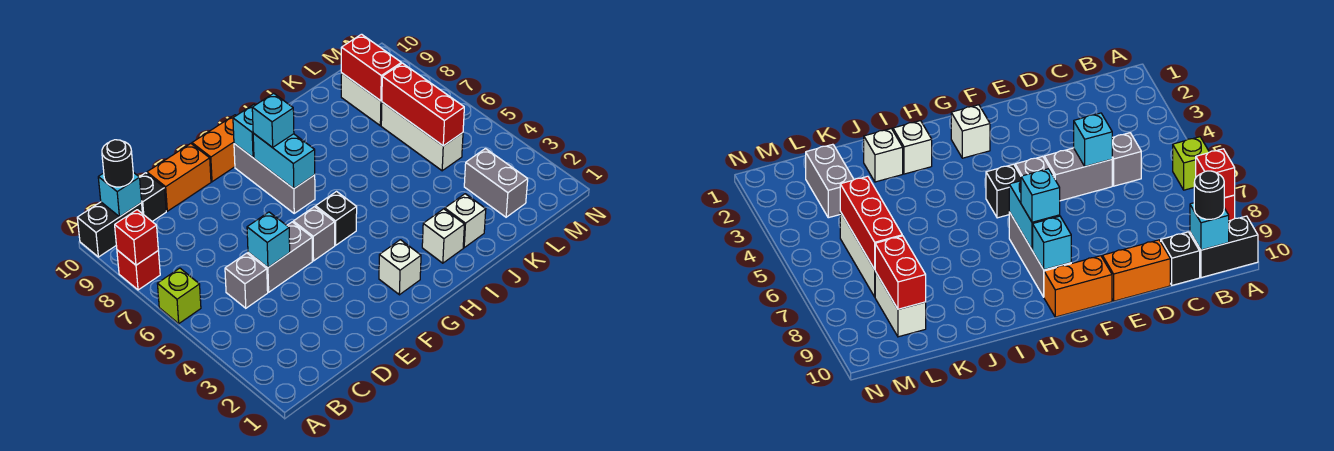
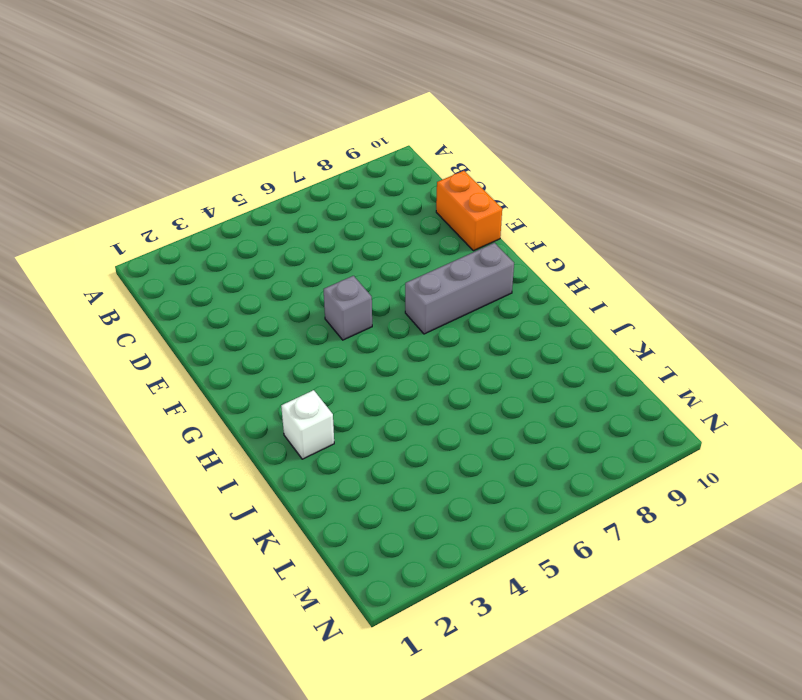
none -> lime 1x1 brick [157,268,201,324]
none -> red 1x1 brick [117,250,160,290]
none -> black 1x2 brick [77,202,142,257]

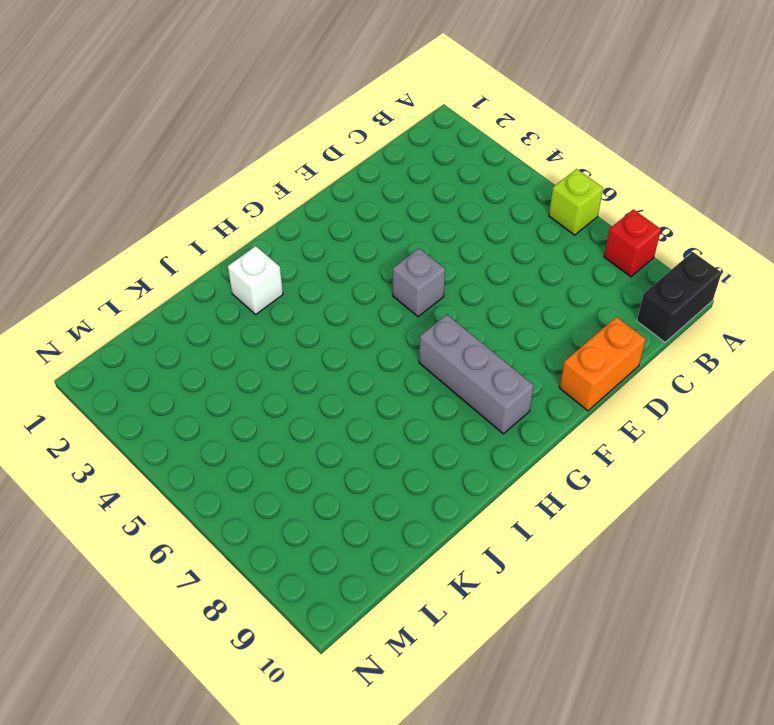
none -> grey 1x1 brick [225,253,268,308]
none -> black 1x1 brick [140,173,166,221]
none -> grey 1x2 brick [248,222,312,292]

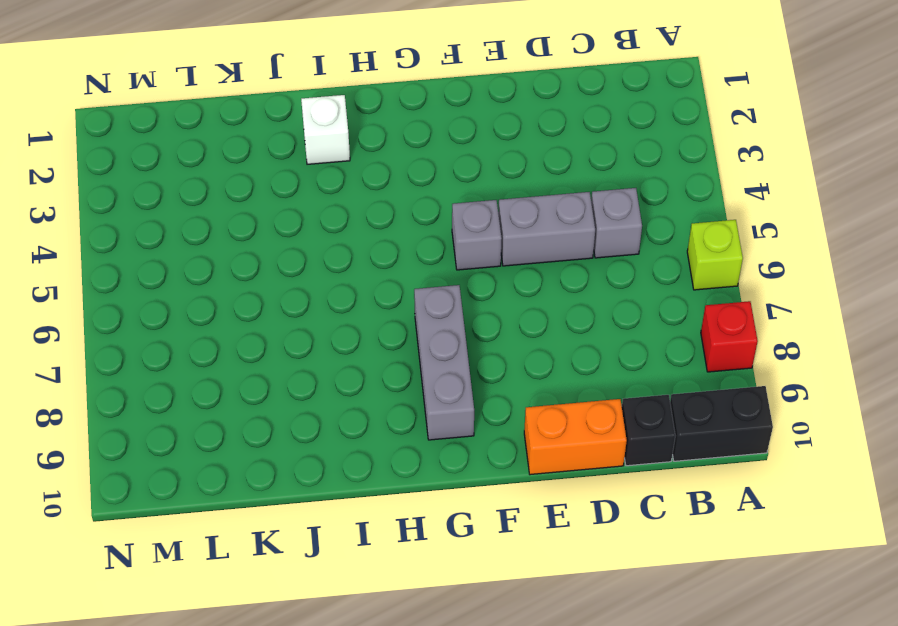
none -> orange 1x2 brick [192,115,236,182]
none -> white 1x1 brick [379,240,421,295]
none -> black 1x1 brick [316,192,357,245]

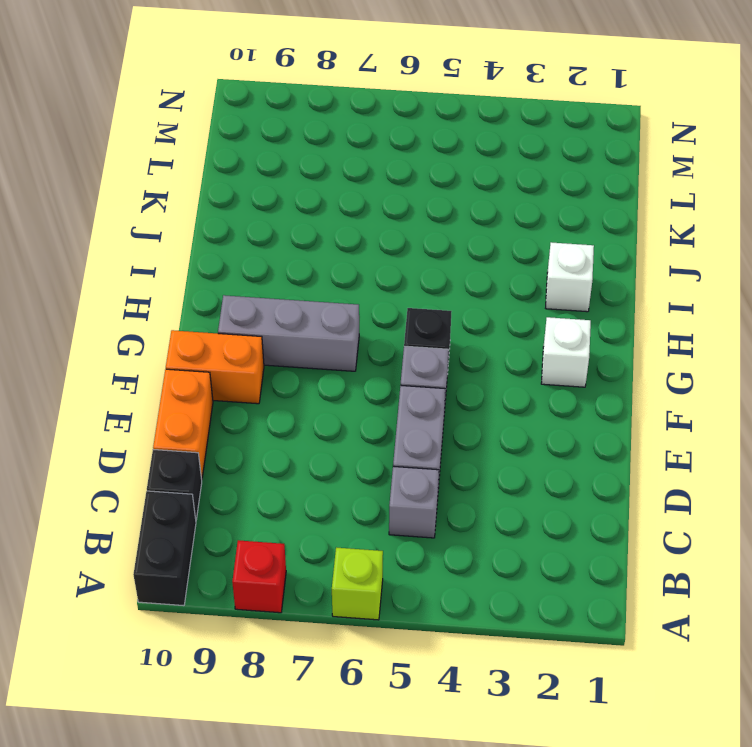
orange 1x2 brick [166,330,264,404] -> orange 1x2 brick turned to [192,115,236,182]
none -> white 1x1 brick [445,194,486,248]
none -> grey 1x2 brick [464,149,528,217]
none -> white 1x3 brick [381,102,463,171]

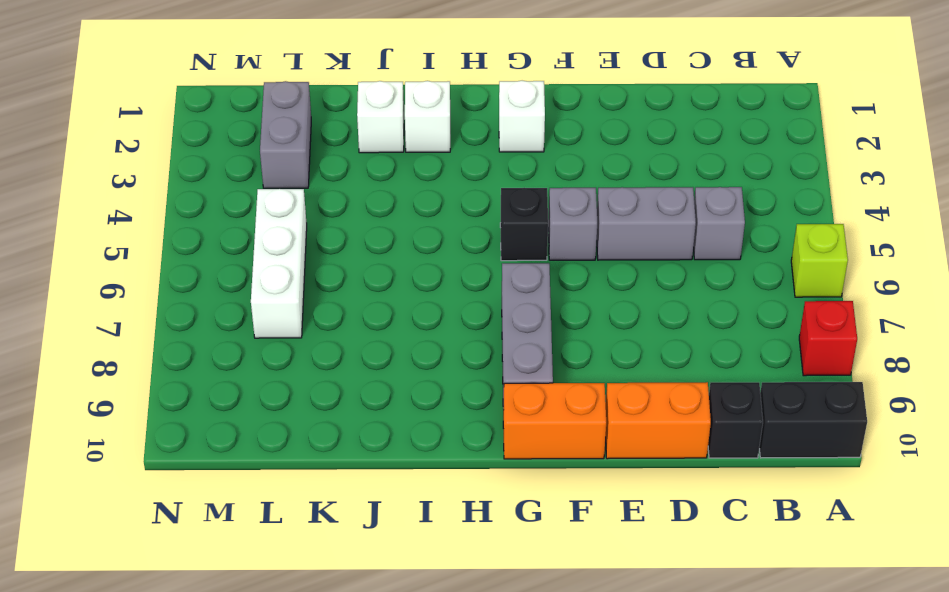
none -> white 1x2 brick [341,73,382,126]
none -> red 1x1 brick [115,210,158,265]
none -> cyan 1x1 brick [98,172,142,217]

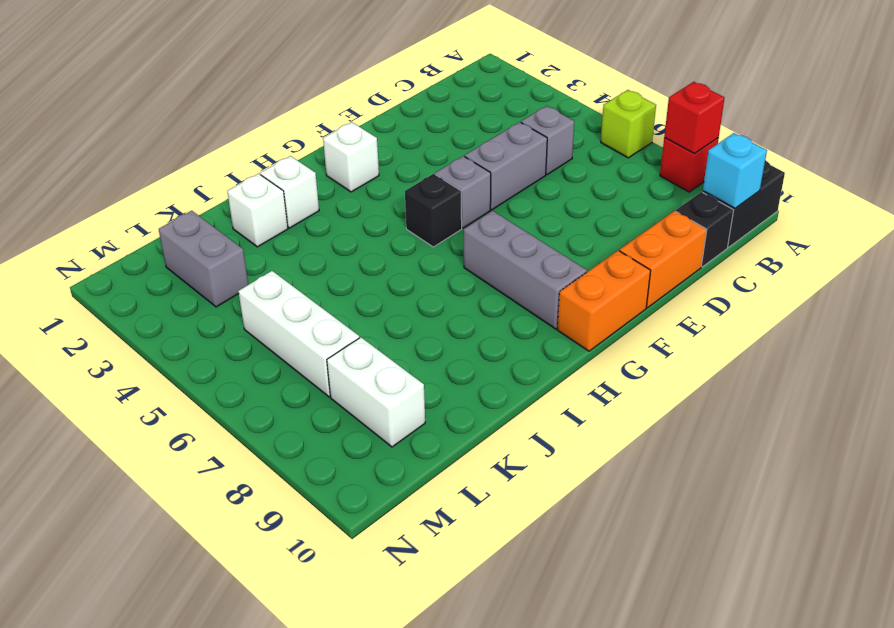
none -> cyan 1x1 brick [247,212,290,267]
none -> cyan 1x2 brick [253,133,315,189]
none -> cyan 1x1 brick [233,104,255,157]

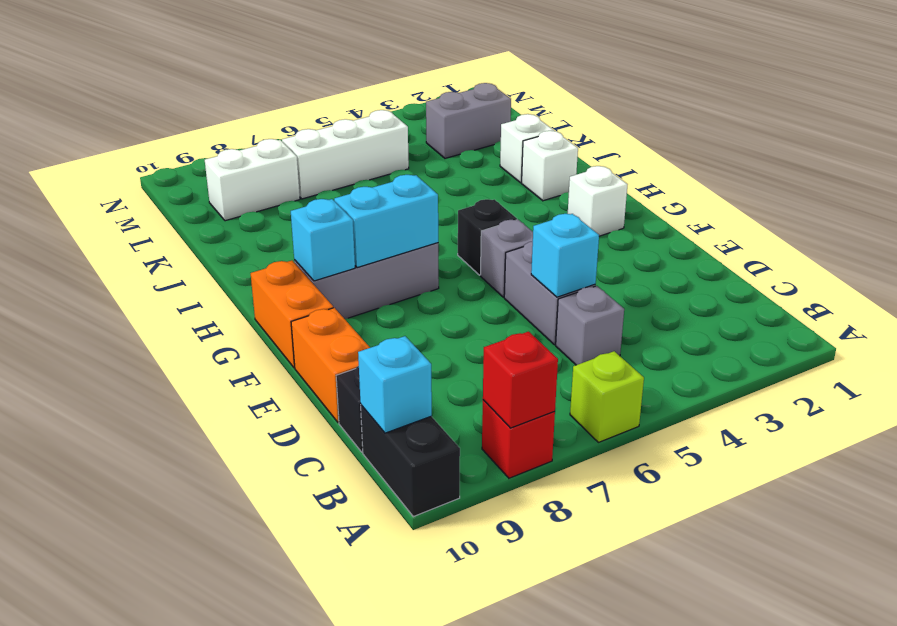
none -> red 1x3 brick [382,63,464,146]
none -> red 1x2 brick [341,34,401,101]
none -> black 1x1 round brick [102,140,133,187]

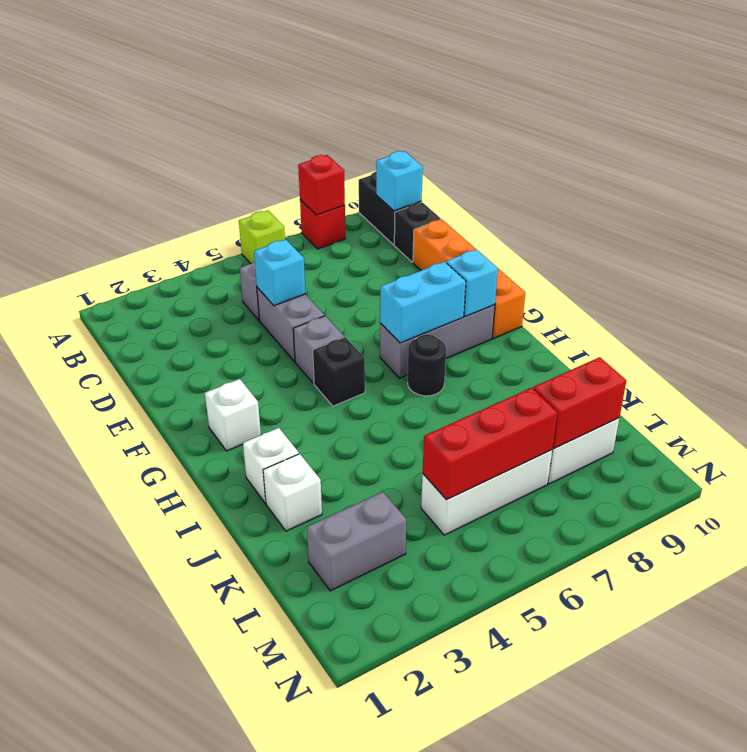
black 1x1 round brick [408,334,446,396] -> black 1x1 round brick moved to [102,140,133,187]
none -> cyan 1x1 brick [252,93,294,148]

